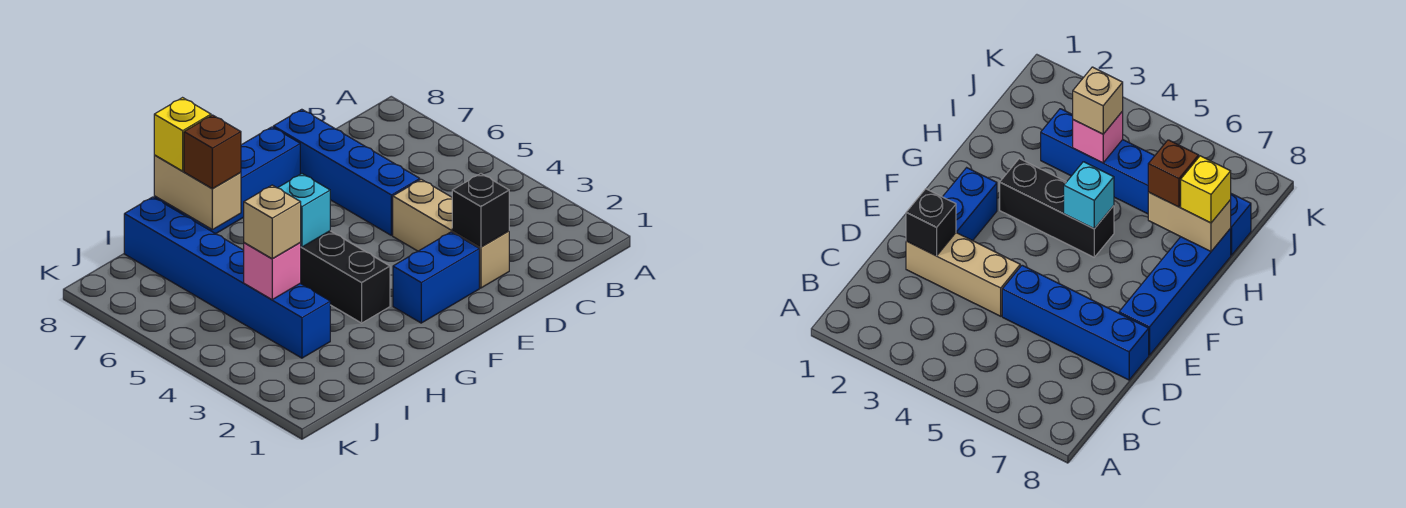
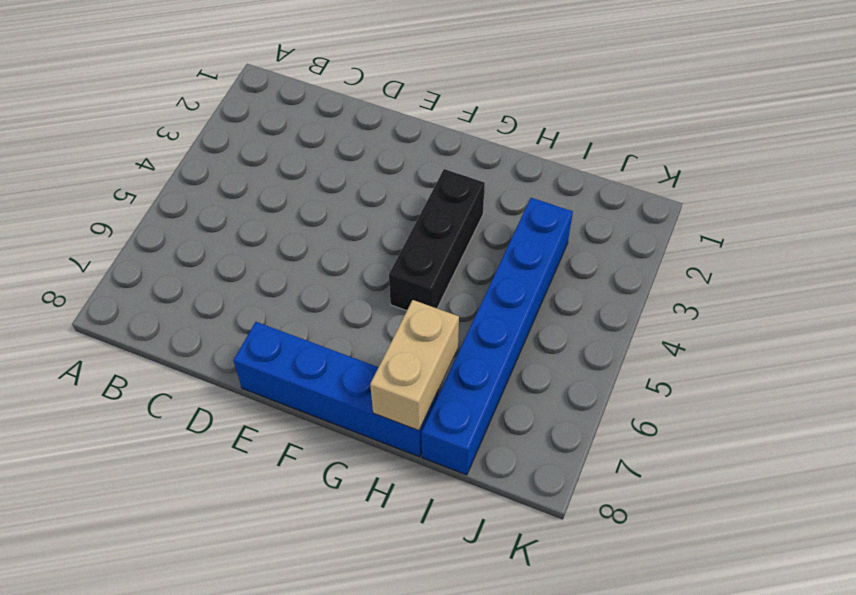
none -> tan 1x3 brick [393,179,509,288]
none -> blue 1x4 brick [273,109,420,235]
none -> blue 1x2 brick [393,232,479,323]

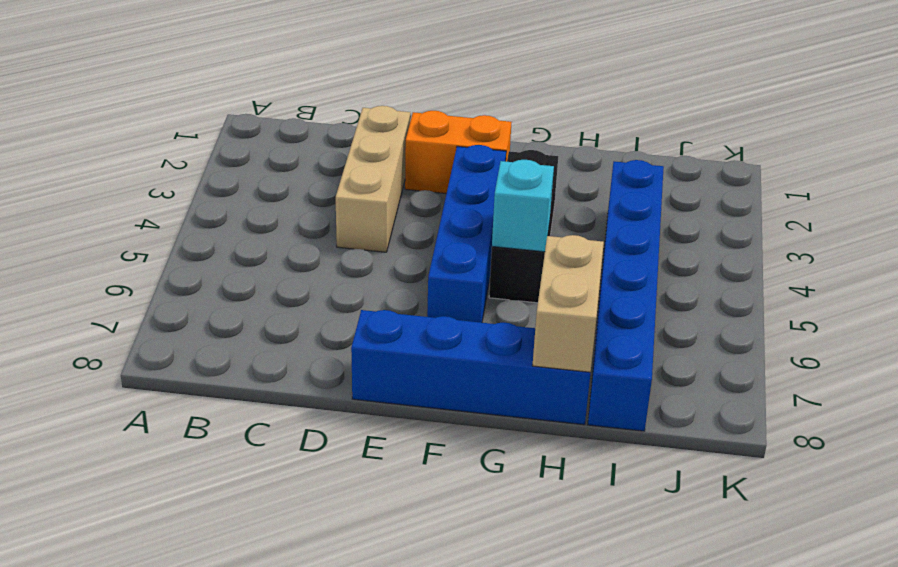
orange 1x2 brick [405,111,511,194] -> blue 1x2 brick [393,232,479,323]
blue 1x4 brick [427,145,506,323] -> blue 1x4 brick moved to [273,109,420,235]
none -> black 1x1 brick [452,174,509,247]
none -> pink 1x1 brick [244,243,301,300]
none -> brown 1x1 brick [184,115,241,189]

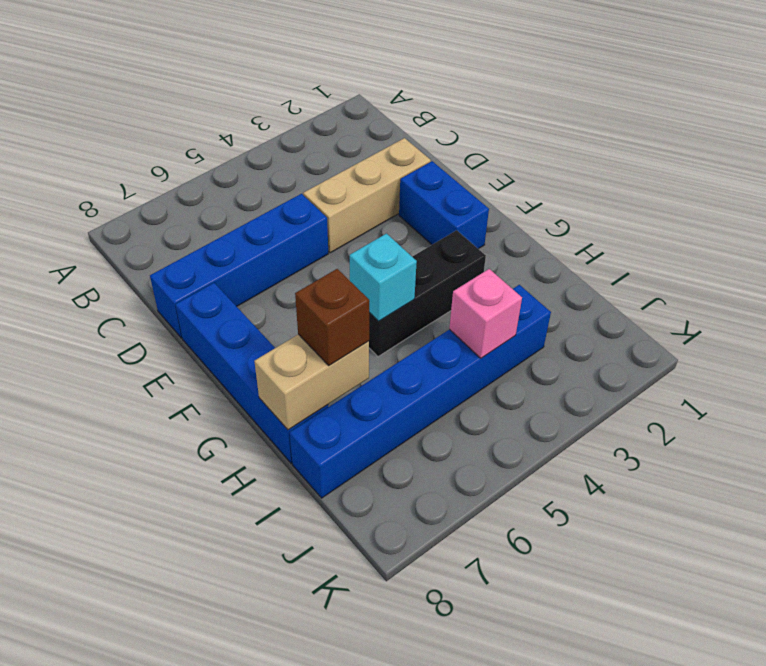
none -> black 1x1 brick [452,174,509,247]
none -> yellow 1x1 brick [154,98,211,171]
none -> tan 1x1 brick [244,185,301,259]

